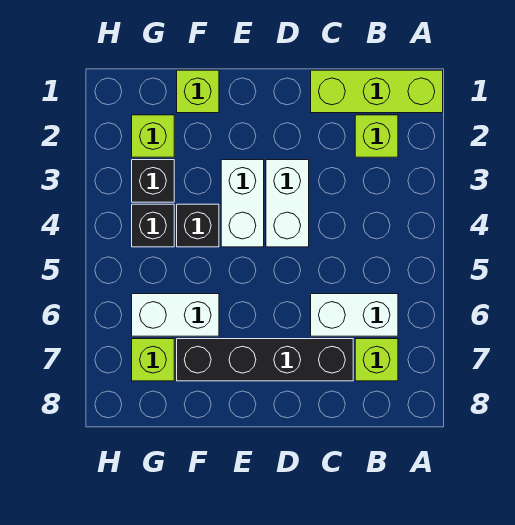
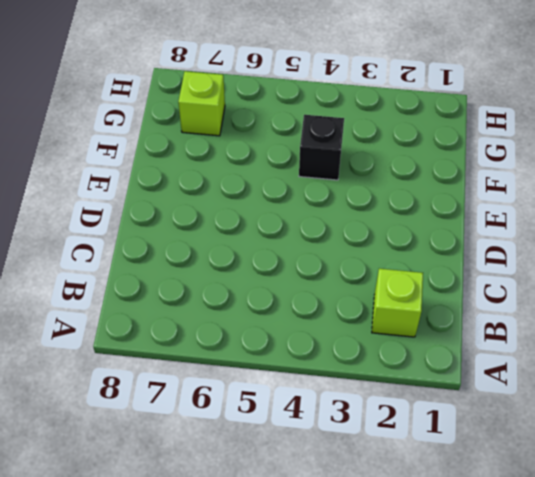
none -> lime 1x3 brick [311,70,443,113]
none -> white 1x2 brick [311,294,398,336]
none -> lime 1x1 brick [355,339,398,381]

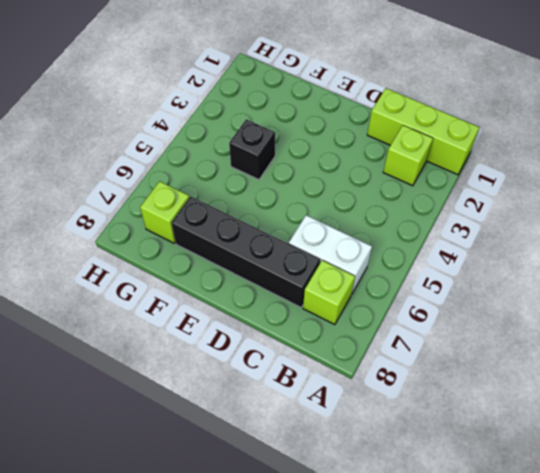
none -> white 1x2 brick [266,160,309,247]
none -> white 1x2 brick [221,160,264,247]
none -> lime 1x1 brick [177,70,219,113]

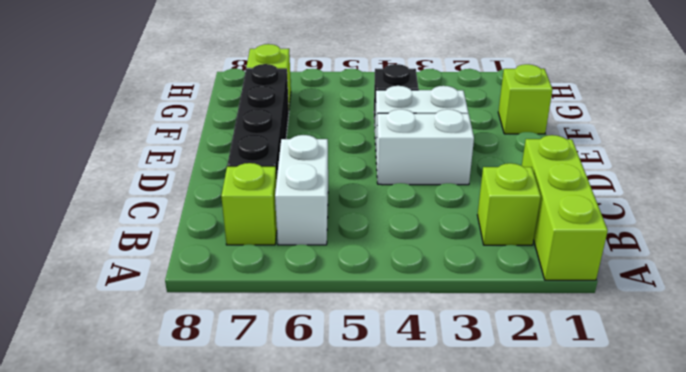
none -> white 1x2 brick [132,294,219,336]
none -> lime 1x1 brick [132,115,174,157]
none -> black 1x1 brick [132,160,174,202]

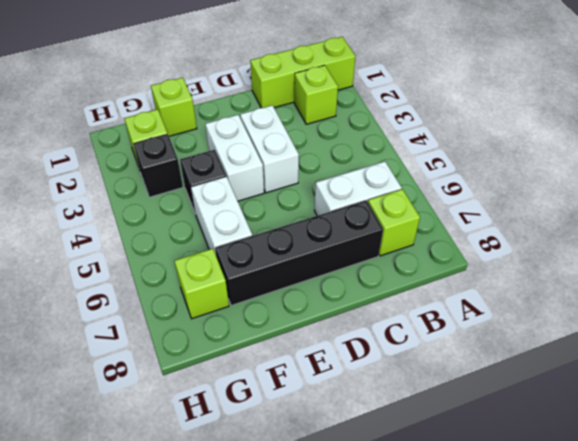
white 1x2 brick [191,177,252,254] -> white 1x2 brick turned to [132,294,219,336]
none -> black 1x1 brick [132,204,174,247]

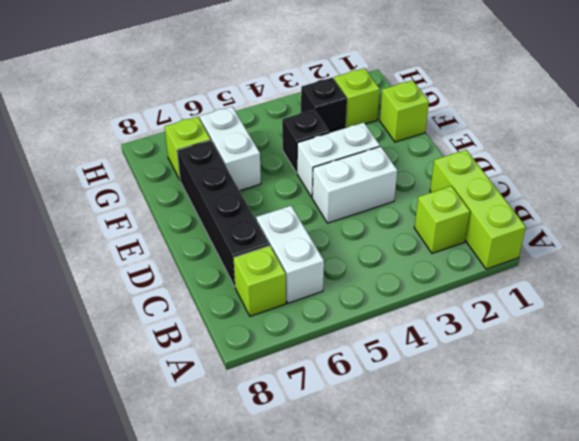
none -> black 1x1 brick [132,204,174,247]

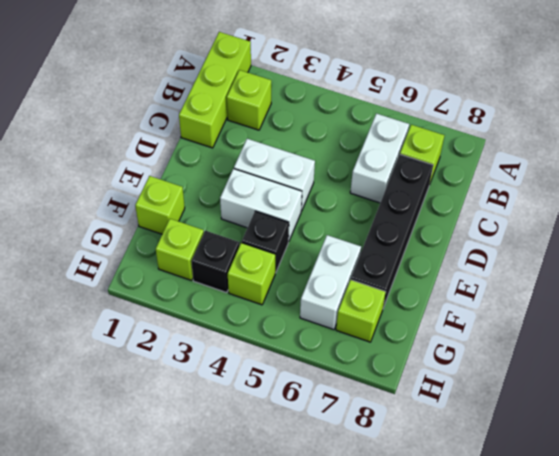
lime 1x1 brick [228,243,275,305] -> black 1x1 brick [132,204,174,247]

